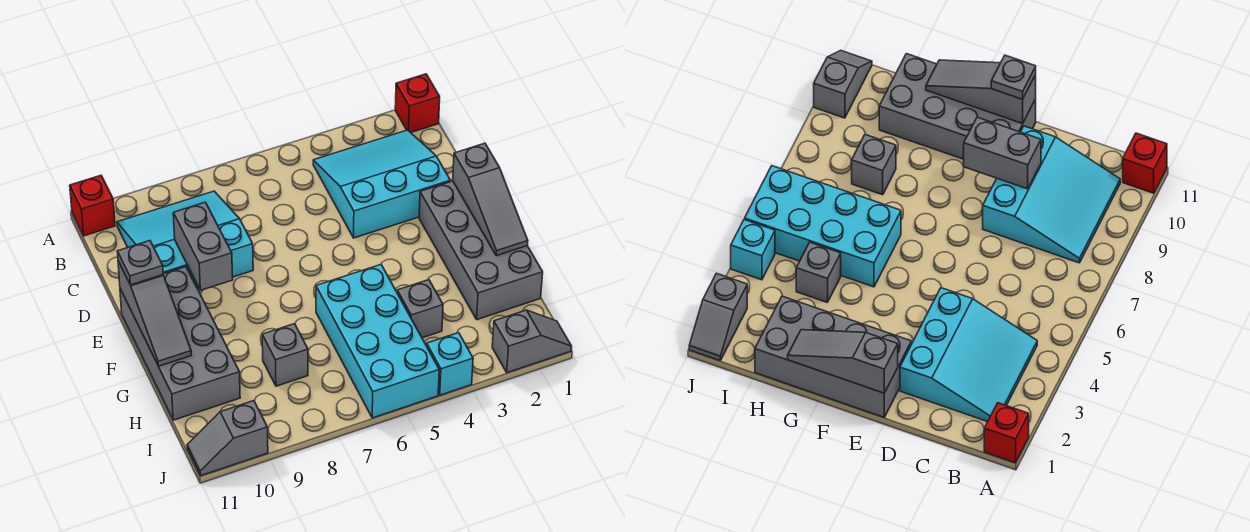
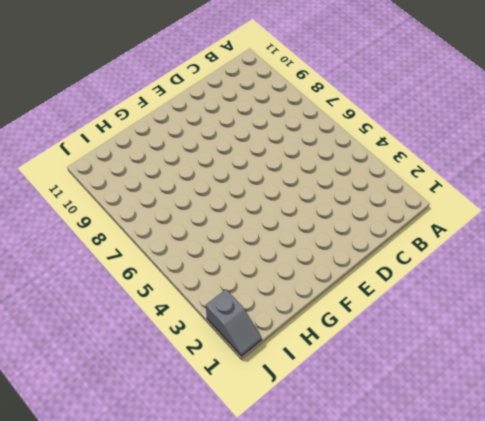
none -> red 1x1 brick [395,74,440,132]
none -> red 1x1 brick [70,175,115,236]
none -> cyan 3x3 slope [313,130,450,238]

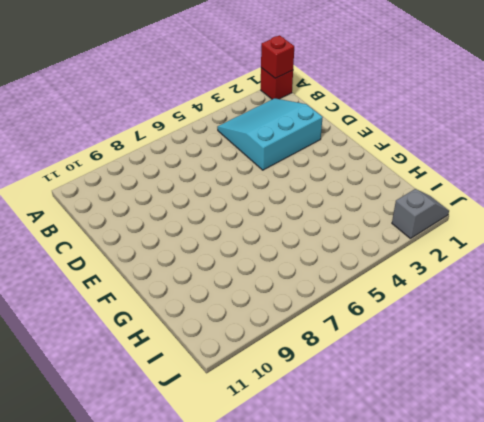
red 1x1 brick [261,35,294,78] -> red 1x1 brick moved to [70,175,115,236]
none -> cyan 3x3 slope [117,191,253,288]
none -> grey 2x4 brick [419,181,543,320]
none -> grey 2x4 brick [120,267,240,420]

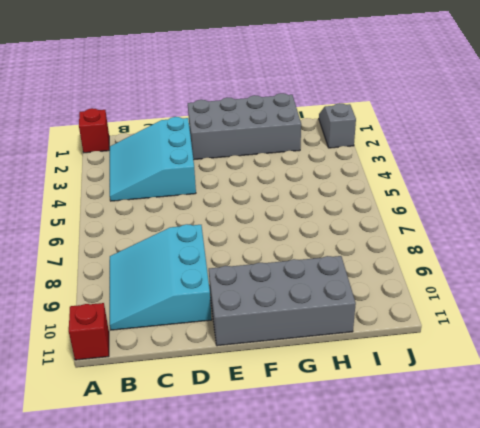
none -> cyan 2x4 brick [316,265,439,418]
none -> grey 1x1 brick [397,280,443,338]
none -> grey 1x1 brick [262,324,308,386]

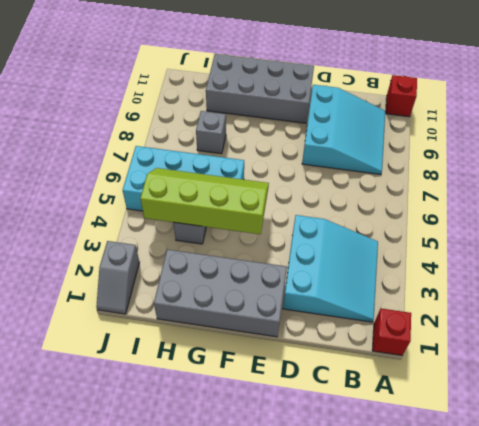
lime 2x4 slope [140,168,269,234] -> none
none -> cyan 1x1 brick [427,333,473,395]
none -> grey 1x2 slope [187,401,268,476]
none -> grey 1x2 brick [173,202,233,290]

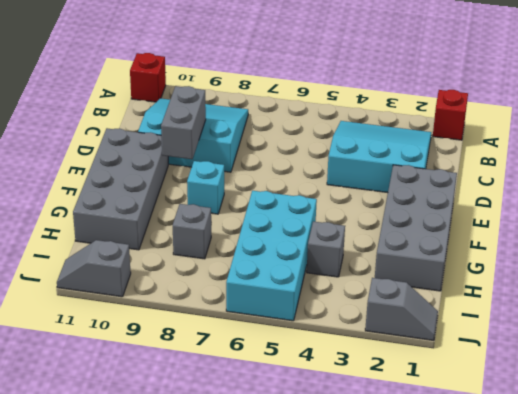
cyan 1x1 brick [187,161,224,214] -> cyan 1x1 brick moved to [427,333,473,395]
none -> grey 1x3 slope [453,143,528,256]
none -> grey 1x3 slope [118,261,191,366]
none -> grey 1x1 plate [117,241,163,285]

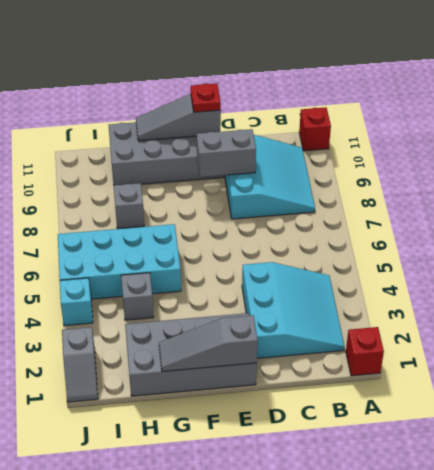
red 1x1 plate [191,84,221,112] -> grey 1x1 plate [117,241,163,285]
none -> grey 1x2 slope [187,401,268,476]

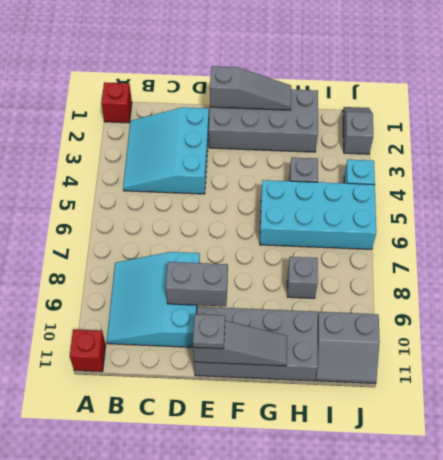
grey 2x2 slope [316,312,380,383] -> grey 1x2 slope [187,401,268,476]

